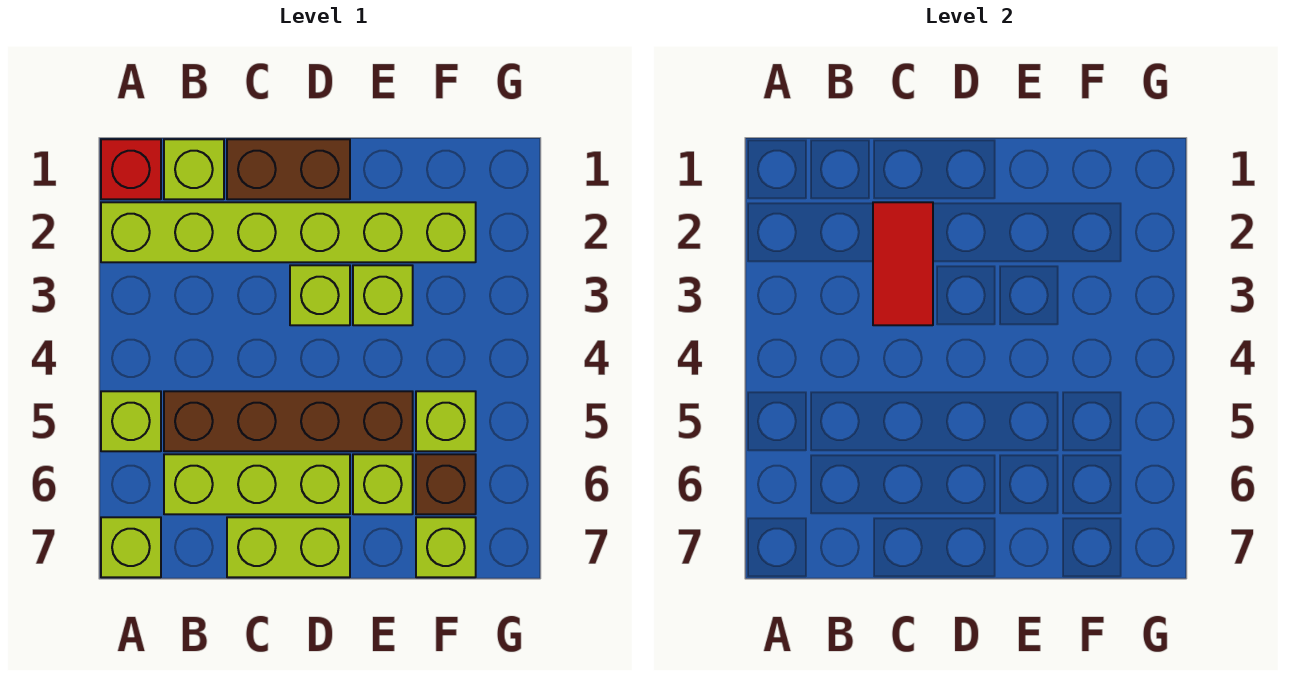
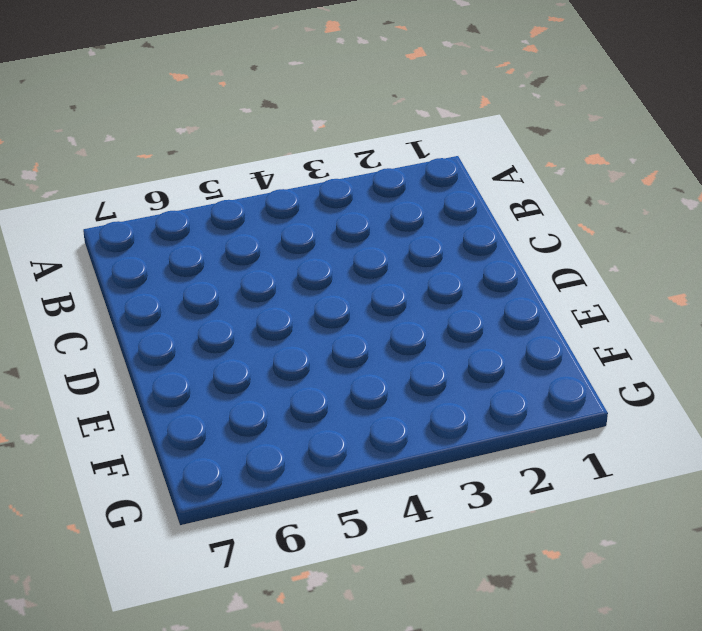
none -> red 1x1 brick [101,139,161,199]
none -> lime 1x6 brick [101,202,476,262]
none -> lime 1x1 brick [101,391,161,451]

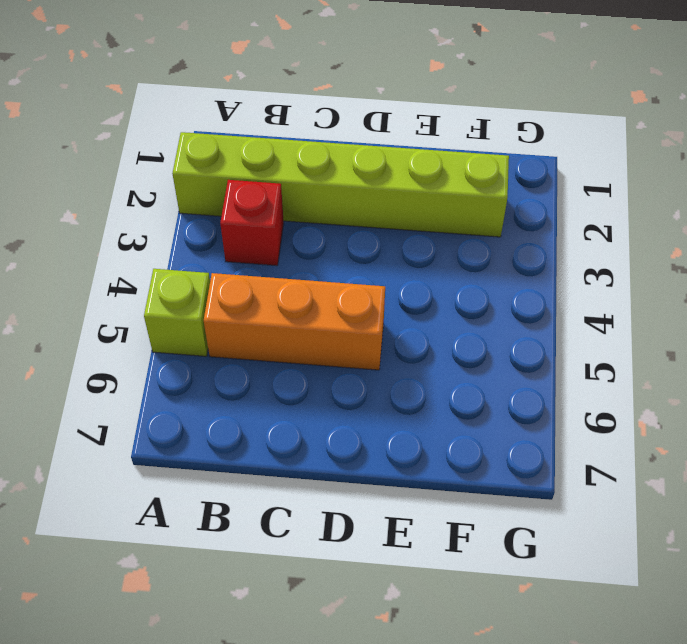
red 1x1 brick [220,180,284,266] -> red 1x1 brick moved to [101,139,161,199]
orange 1x3 brick [204,273,385,370] -> brown 1x4 brick [164,391,413,451]
none -> lime 1x1 brick [101,517,161,577]
none -> lime 1x1 brick [164,139,224,199]
none -> lime 1x3 brick [164,454,350,514]

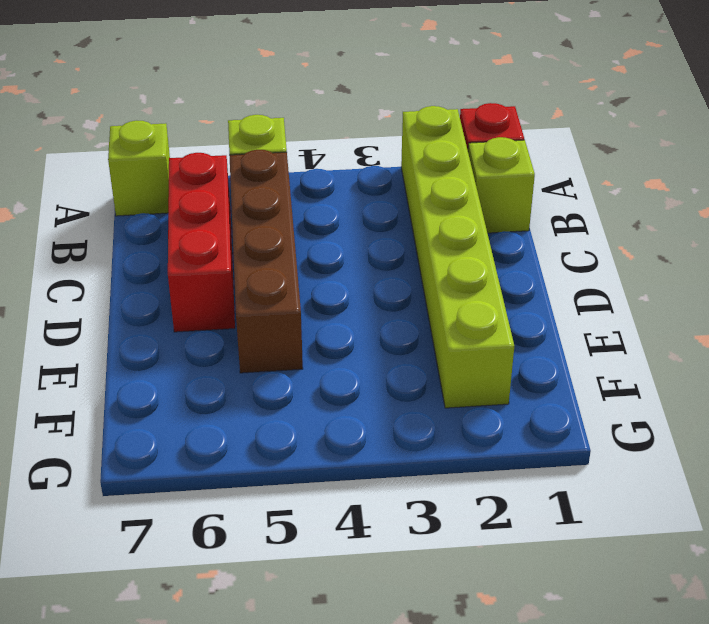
red 1x3 brick [168,153,235,332] -> lime 1x3 brick [164,454,350,514]
none -> brown 1x2 brick [227,139,350,199]
none -> lime 1x2 brick [227,517,350,577]
none -> lime 1x1 brick [290,265,350,325]

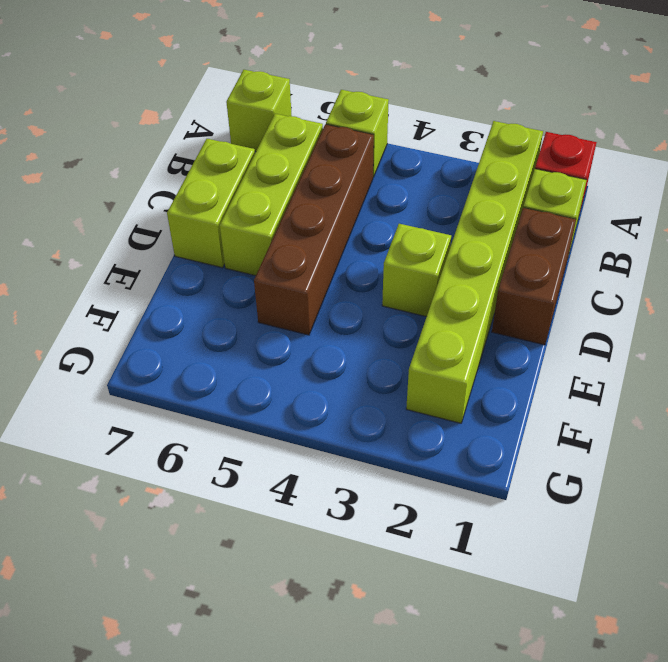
none -> lime 1x1 brick [353,265,413,325]
none -> lime 1x1 brick [353,454,413,514]
none -> lime 1x1 brick [416,391,476,451]

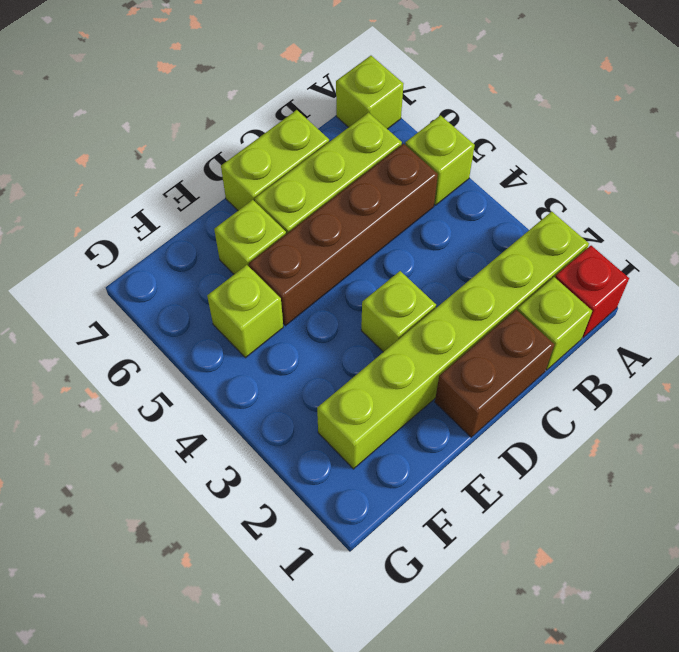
none -> lime 1x1 brick [353,265,413,325]
none -> brown 1x1 brick [416,454,476,514]
none -> lime 1x1 brick [416,517,476,577]

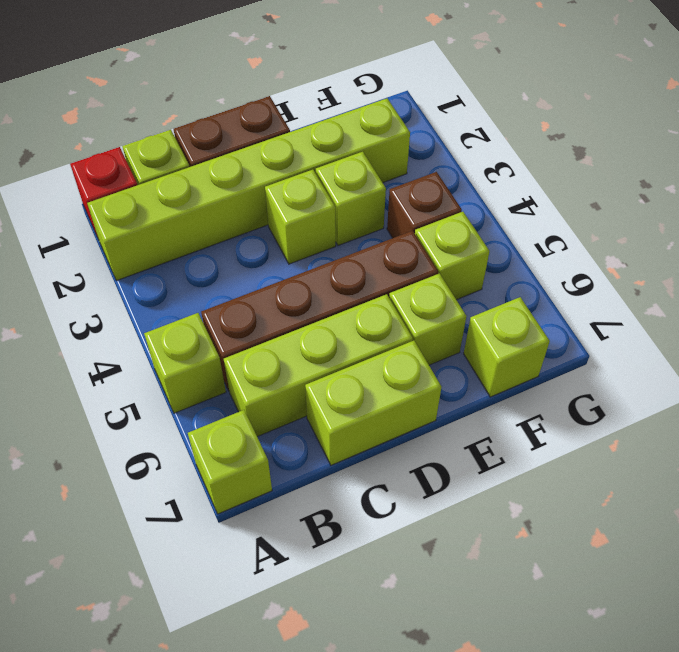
brown 1x1 brick [387,172,462,238] -> brown 1x1 brick moved to [416,454,476,514]
none -> red 1x2 tile [873,202,933,325]

